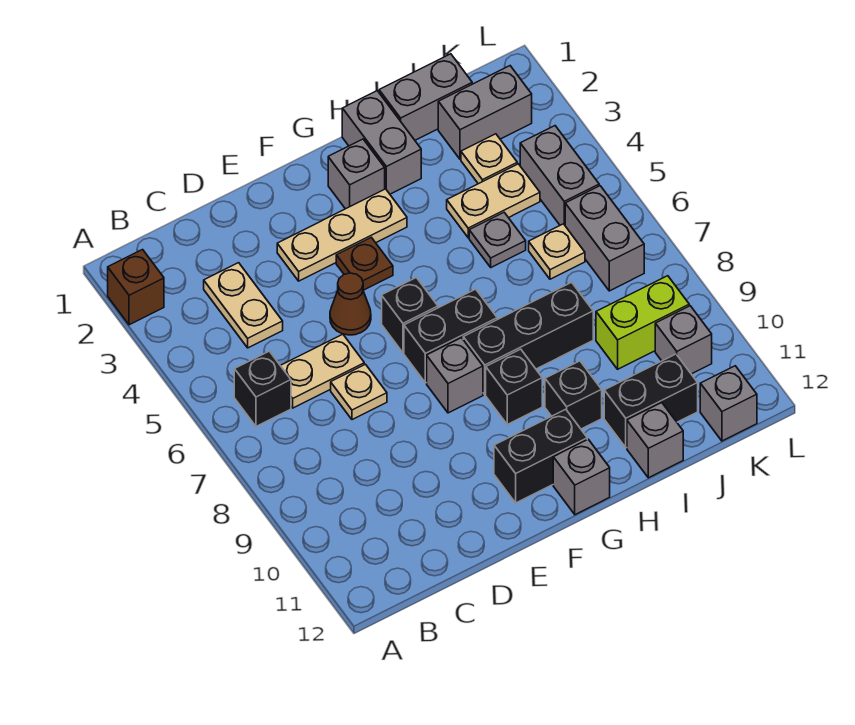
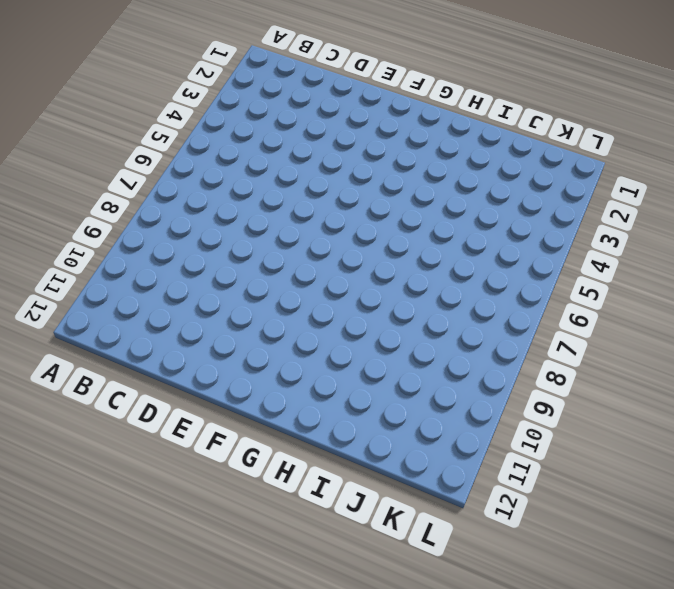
none -> brown 1x1 brick [108,250,164,325]
none -> black 1x1 brick [234,351,291,426]
none -> tan 1x2 plate [204,263,283,348]
none -> tan 1x2 plate [280,334,364,408]

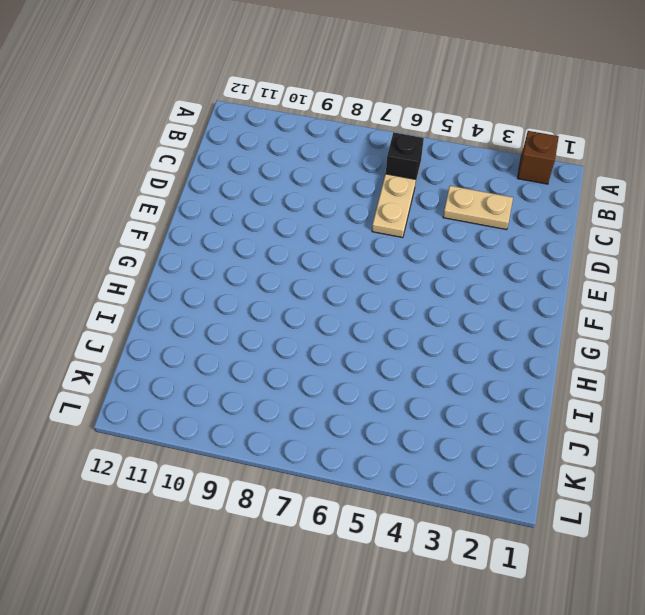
none -> tan 1x1 plate [331,364,387,420]
none -> tan 1x3 plate [277,189,407,281]
none -> brown 1x1 cone [330,273,371,335]
none -> brown 1x1 plate [336,237,393,290]

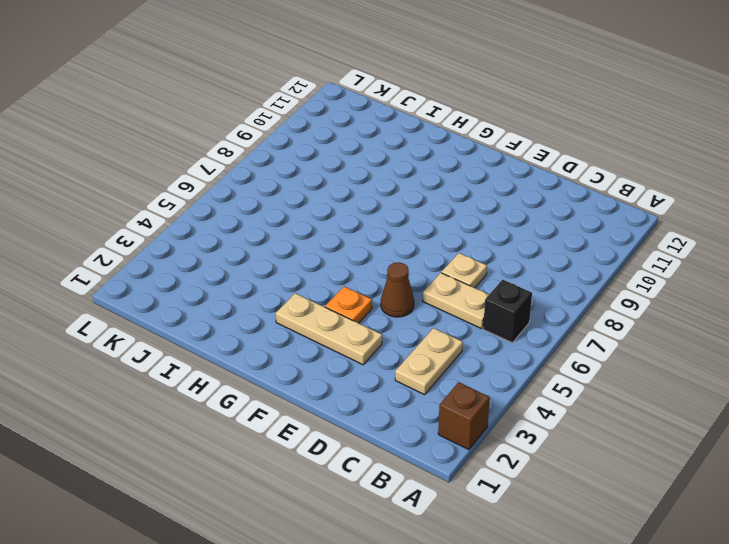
orange 1x1 plate [325,286,372,323] -> brown 1x1 plate [336,237,393,290]
none -> black 1x1 brick [382,278,438,353]
none -> black 1x2 brick [404,289,497,383]
none -> grey 1x1 brick [427,338,483,413]
none -> black 1x2 brick [494,409,587,503]

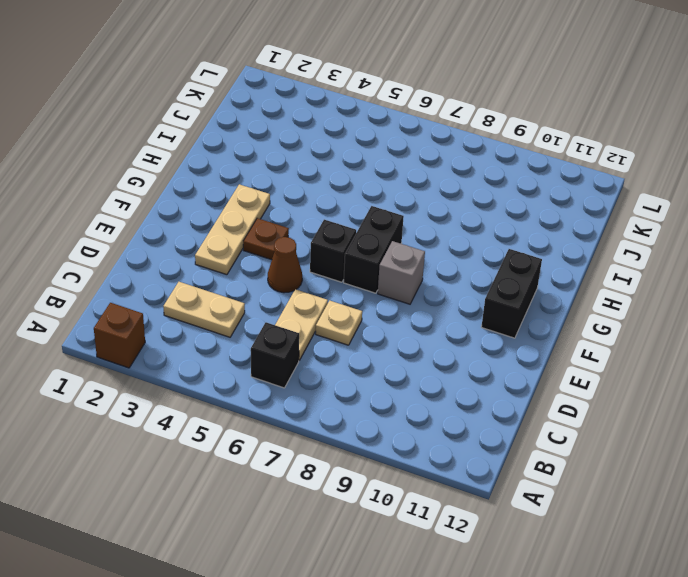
none -> grey 1x1 brick [328,139,385,209]
none -> black 1x3 brick [463,282,593,394]
none -> black 1x1 brick [486,349,542,424]
none -> grey 1x1 brick [553,439,610,515]

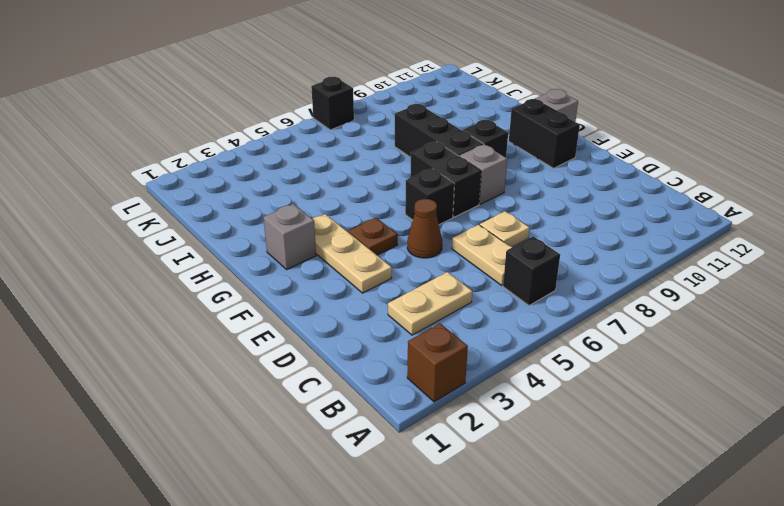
black 1x1 brick [311,77,354,130] -> black 1x1 brick moved to [545,361,602,429]
none -> grey 1x2 brick [342,91,421,194]
none -> grey 1x2 brick [379,54,472,140]
none -> tan 1x2 plate [447,164,540,238]
none -> grey 1x1 plate [469,213,526,267]

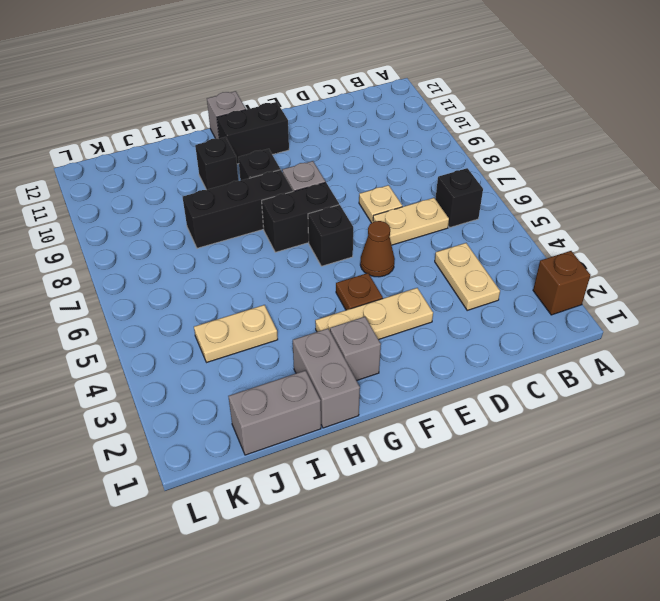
none -> grey 1x1 plate [469,213,526,267]
none -> black 1x2 brick [604,354,698,448]
none -> grey 1x1 brick [627,403,683,478]
none -> grey 1x2 brick [438,66,532,159]

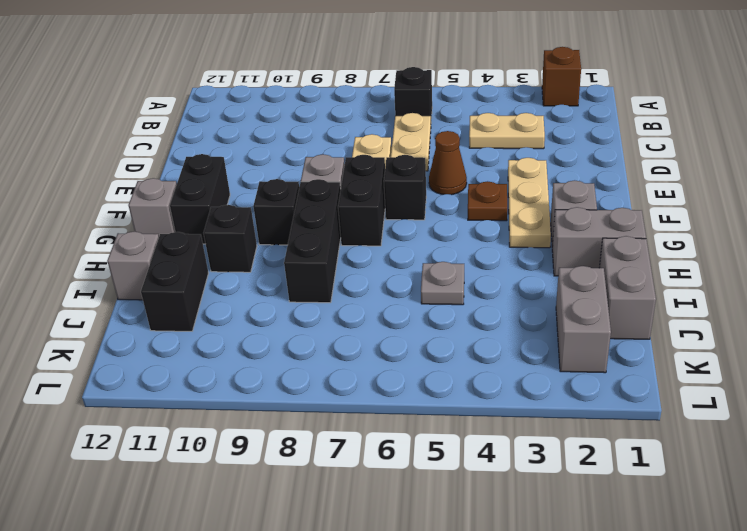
none -> tan 1x2 plate [447,164,540,238]
none -> tan 1x1 plate [461,134,517,184]
none -> tan 1x1 plate [529,224,585,279]
none -> lime 1x2 brick [596,276,689,369]

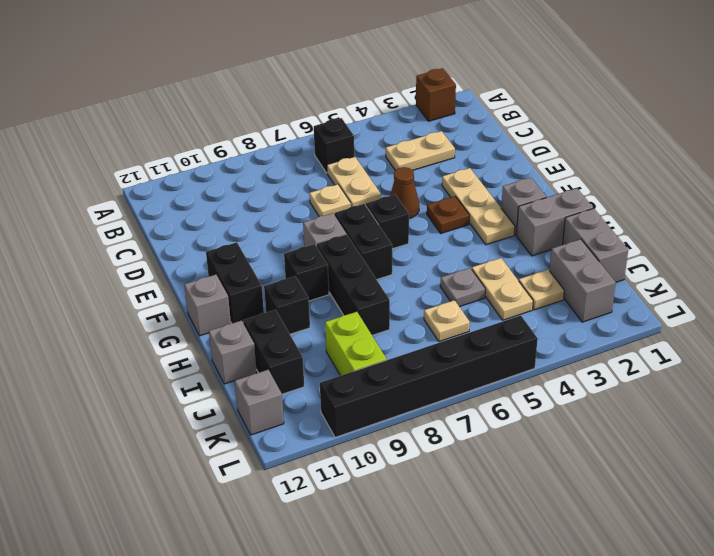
black 1x6 brick [320,315,538,437] -> none
none -> grey 1x2 brick [520,126,599,225]
none -> grey 1x2 brick [565,186,644,291]
none -> grey 1x1 brick [655,306,712,374]

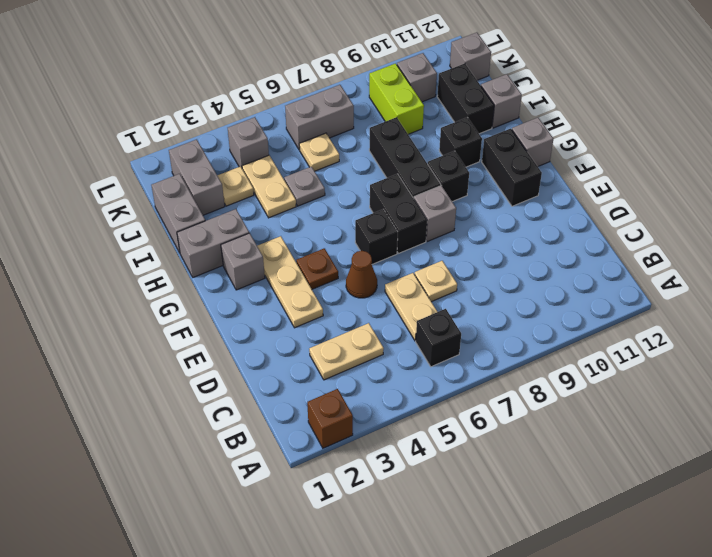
grey 1x1 brick [228,117,269,168] -> grey 1x2 brick [520,126,599,225]

